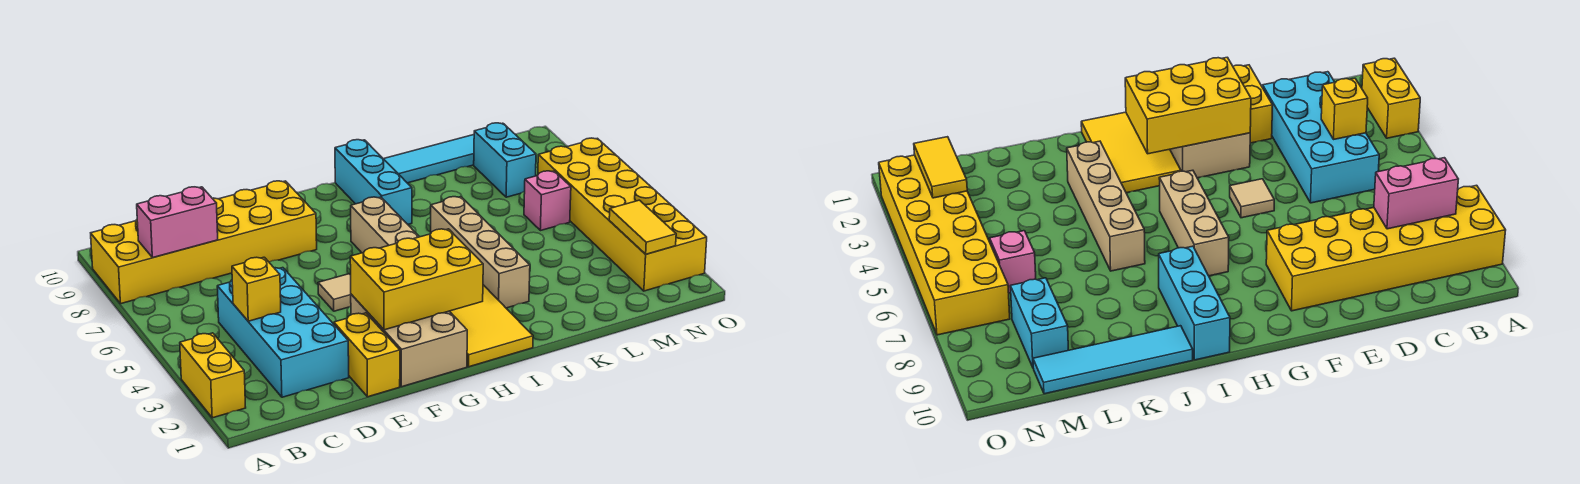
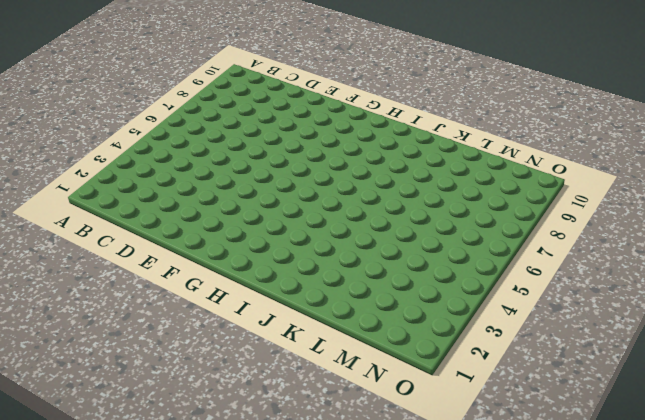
none -> yellow 1x2 brick [180,333,246,418]
none -> yellow 2x6 brick [91,181,317,303]
none -> cyan 2x4 brick [217,268,349,397]

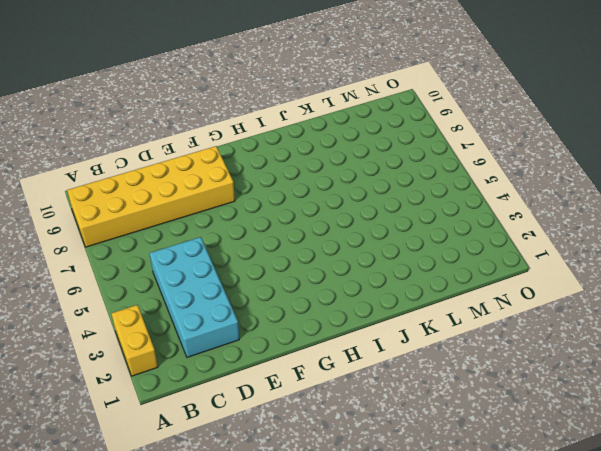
none -> yellow 1x2 brick [334,313,400,397]
none -> tan 2x3 brick [351,294,467,387]
none -> tan 1x1 tile [318,274,351,311]

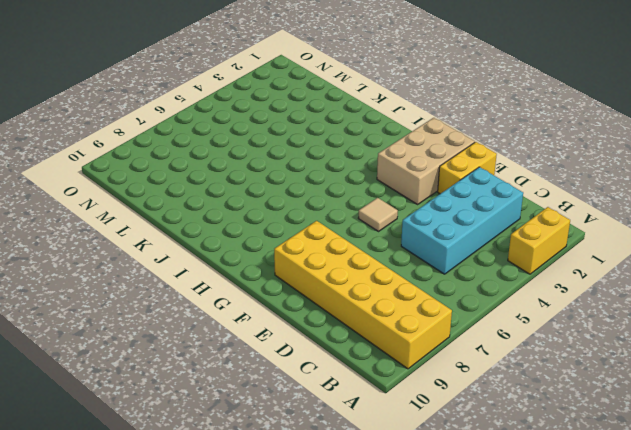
none -> yellow 2x3 tile [450,285,533,367]
none -> tan 1x3 brick [351,197,419,253]
none -> cyan 1x3 brick [335,140,412,224]

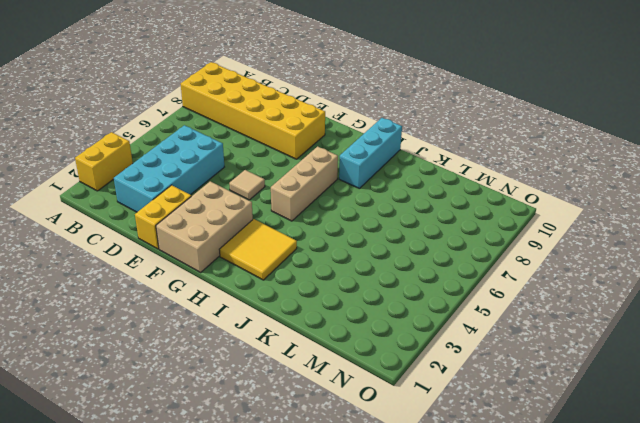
yellow 2x2 tile [219,219,297,280] -> yellow 2x3 tile [450,285,533,367]
none -> tan 1x4 brick [431,197,530,308]
none -> cyan 1x4 tile [384,135,474,183]
none -> pink 1x1 brick [524,171,571,231]

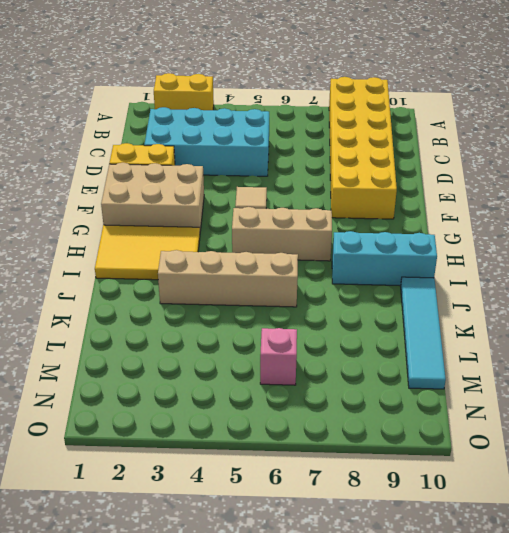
none -> cyan 1x2 brick [474,123,536,197]
none -> yellow 2x6 brick [538,138,707,291]
none -> pink 1x2 brick [137,187,218,258]

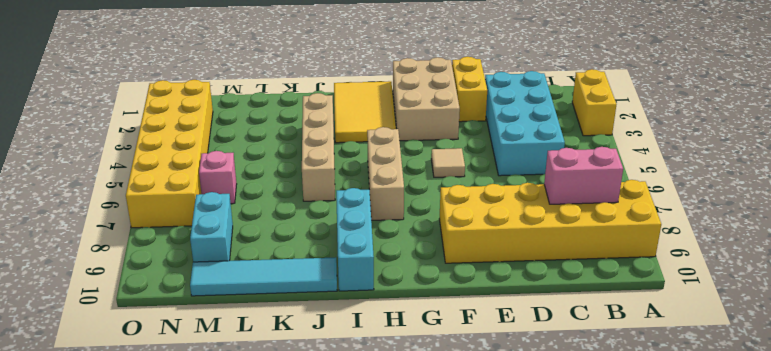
none -> yellow 1x1 brick [232,257,281,321]
none -> yellow 2x3 brick [350,229,483,330]
none -> yellow 1x2 tile [609,200,676,254]

